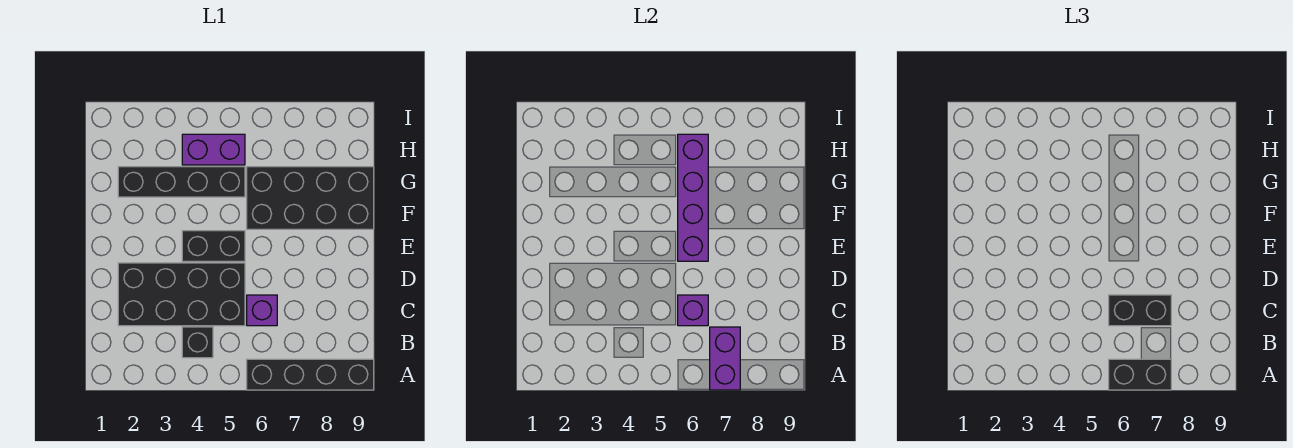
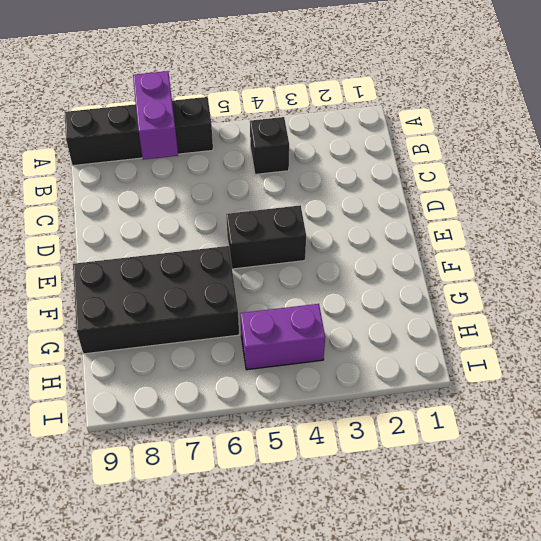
none -> black 2x4 brick [118,263,245,326]
none -> purple 1x1 brick [247,295,277,326]
none -> black 1x4 brick [118,167,245,197]

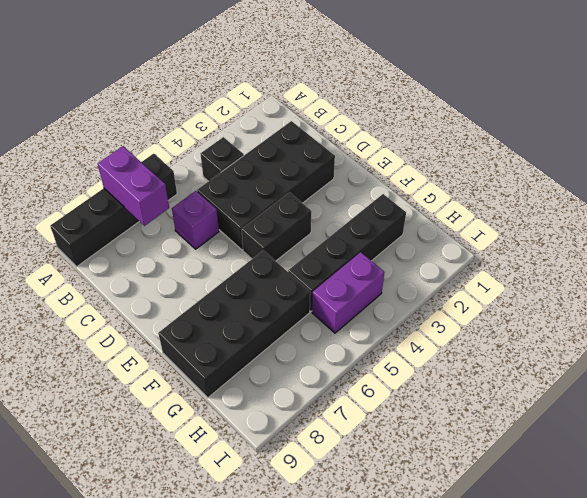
none -> purple 1x1 brick [678,295,708,326]
none -> purple 1x4 brick [678,134,708,261]
none -> black 1x2 brick [1109,359,1171,390]

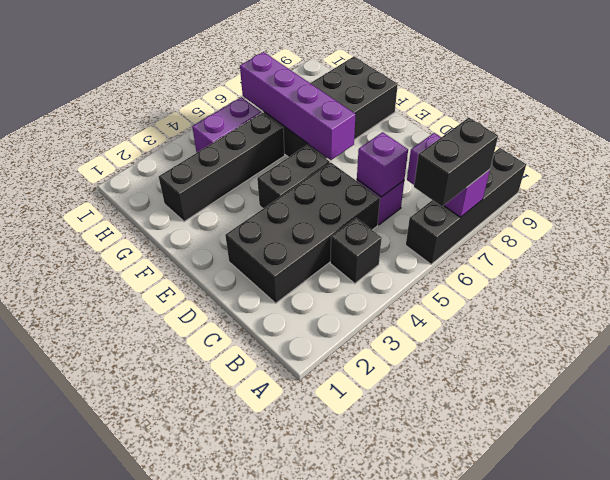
none -> black 1x2 brick [1109,295,1171,326]

